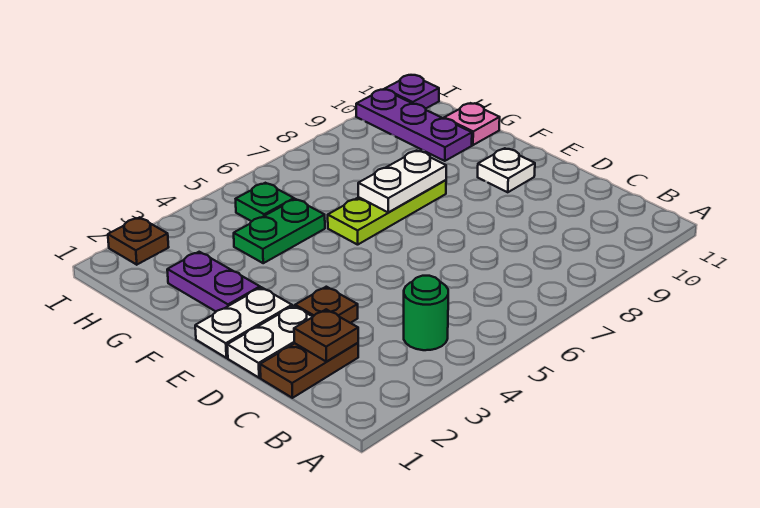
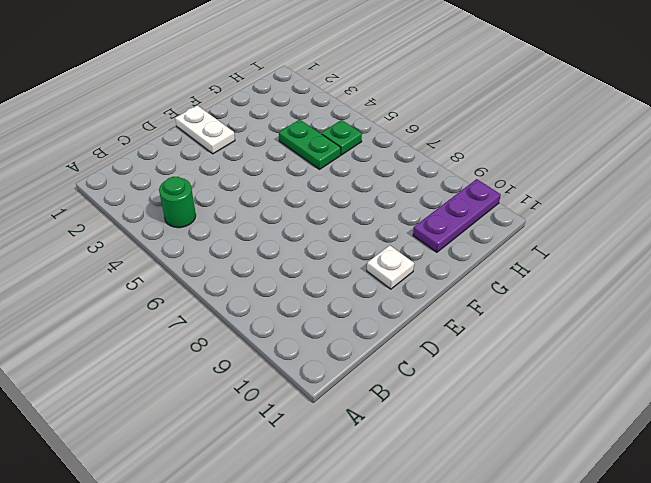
none -> brown 1x2 plate [260,343,358,398]
none -> white 1x2 plate [227,306,312,378]
none -> brown 1x1 plate [295,287,358,323]

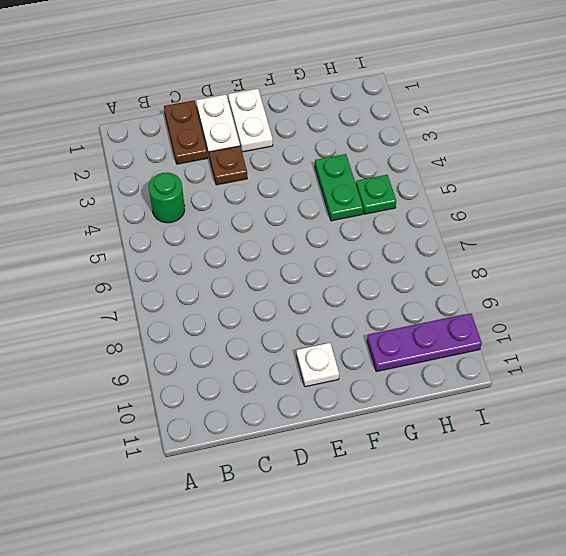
none -> purple 1x2 plate [167,252,260,311]
none -> lime 1x3 plate [328,180,446,245]
none -> pink 1x1 plate [444,103,500,145]

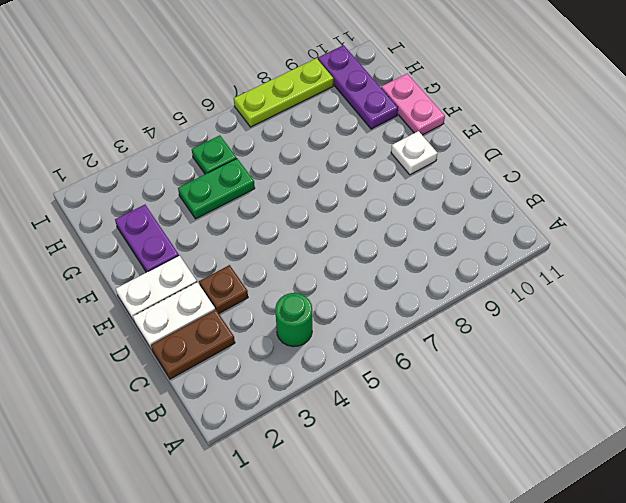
pink 1x2 plate [381,74,445,135] -> pink 1x1 plate [444,103,500,145]
lime 1x3 plate [234,58,333,127] -> lime 1x3 plate moved to [328,180,446,245]
none -> brown 1x1 plate [108,217,169,265]
none -> purple 1x1 plate [385,75,439,108]
none -> brown 1x1 plate [294,309,358,362]

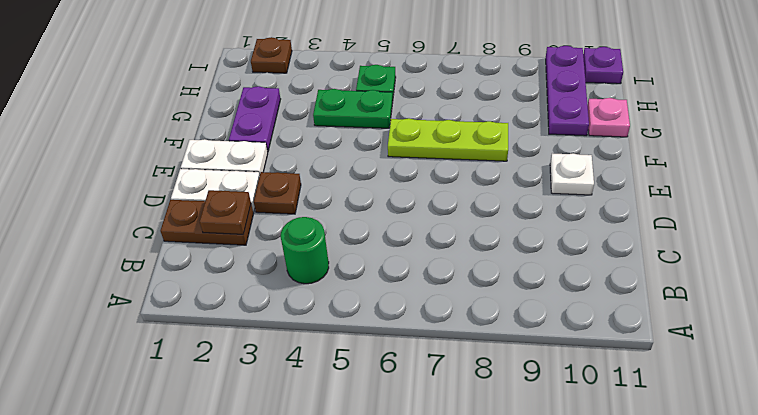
none -> white 1x2 plate [358,151,446,213]

